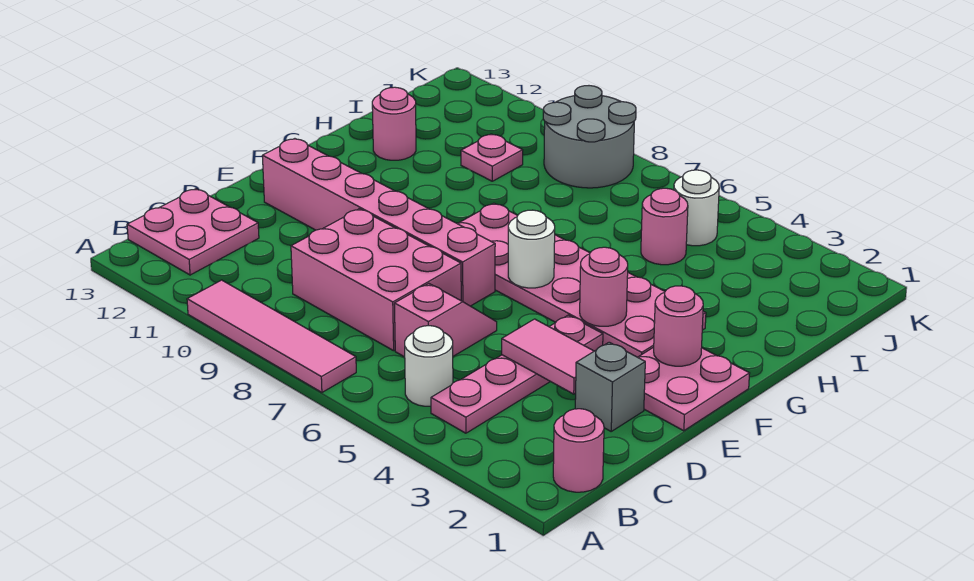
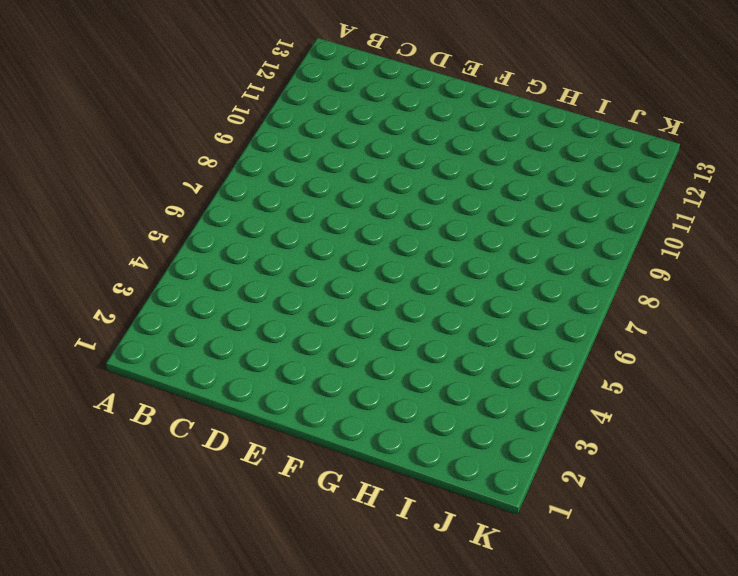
none -> pink 1x4 tile [187,280,356,392]
none -> pink 1x1 round brick [553,409,604,492]
none -> pink 1x4 plate [431,315,603,433]

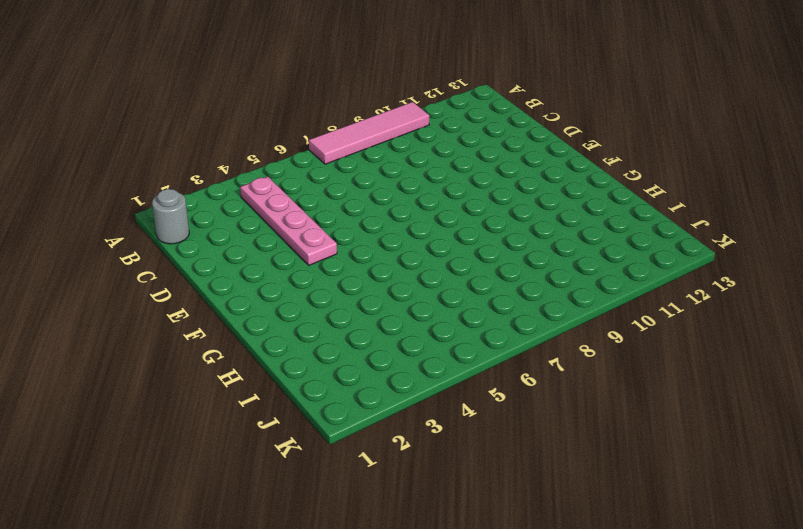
grey 1x1 round brick [152,189,189,244] -> pink 1x1 round brick [553,409,604,492]
none -> white 1x1 round brick [405,326,453,406]
none -> pink 2x2 plate [127,189,259,275]
none -> pink 1x2 slope [394,284,497,357]

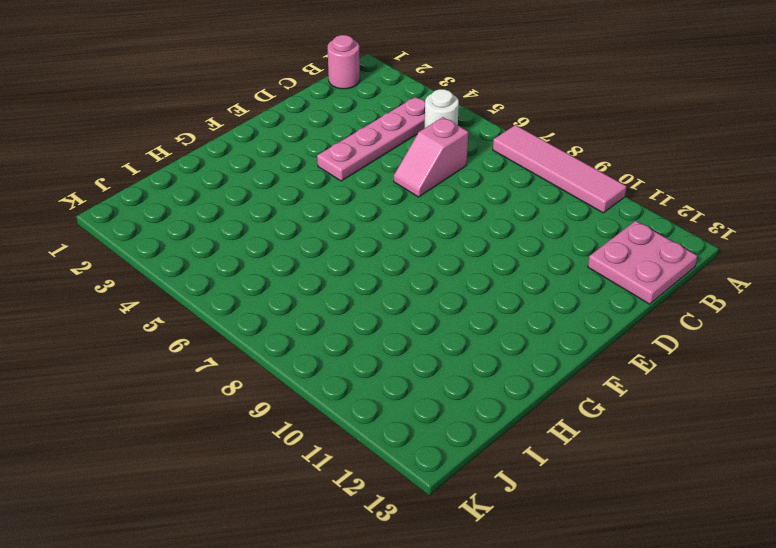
none -> pink 2x3 brick [291,209,461,351]
none -> grey 1x1 brick [575,342,645,431]
none -> pink 2x2 plate [638,347,750,431]

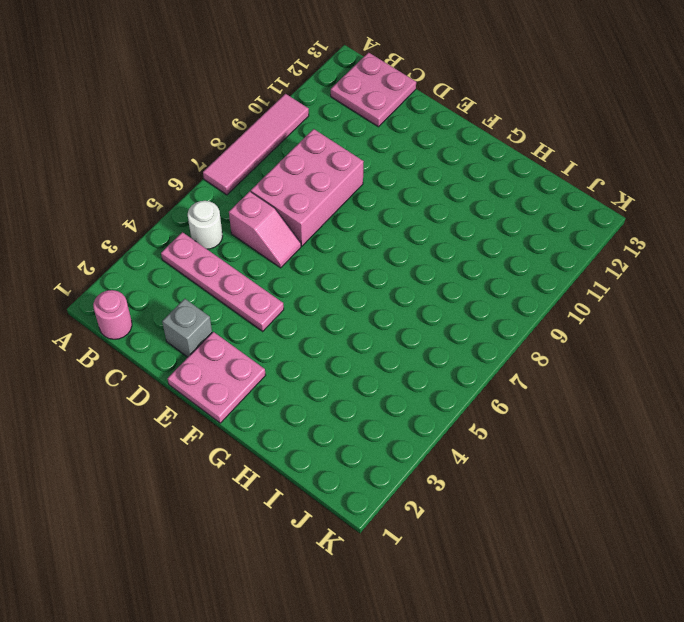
none -> pink 1x6 brick [262,139,495,306]
none -> pink 2x6 plate [457,203,706,357]
none -> pink 1x1 round brick [372,87,416,160]

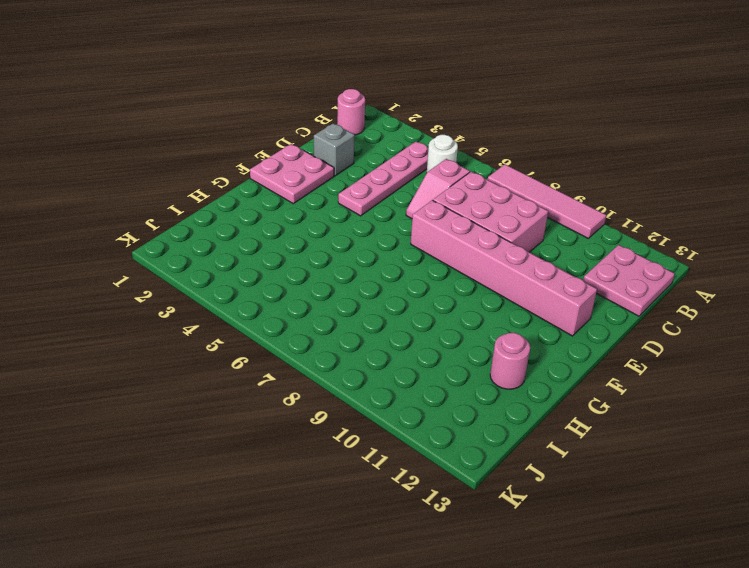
none -> pink 2x6 plate [457,203,706,357]
none -> pink 1x1 round brick [641,188,688,265]
none -> pink 1x1 plate [461,134,523,181]

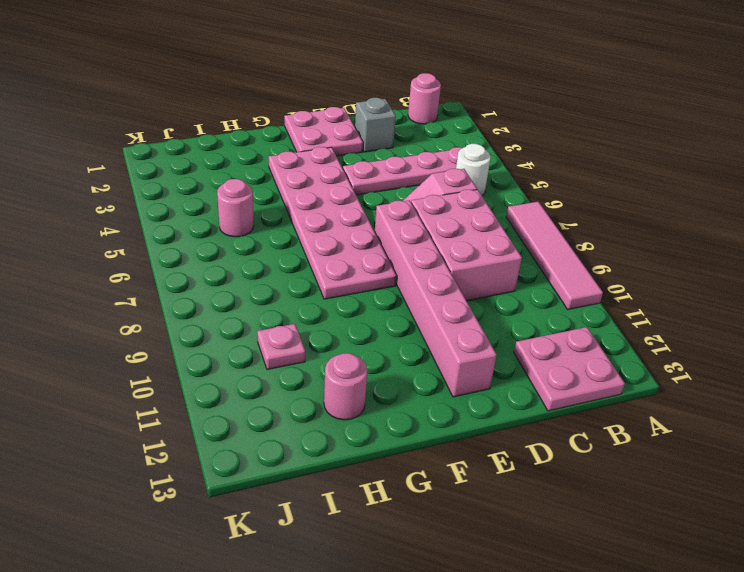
none -> white 1x1 round brick [674,170,719,246]
none -> grey 2x2 round brick [543,86,636,188]
none -> pink 1x2 tile [502,319,594,394]

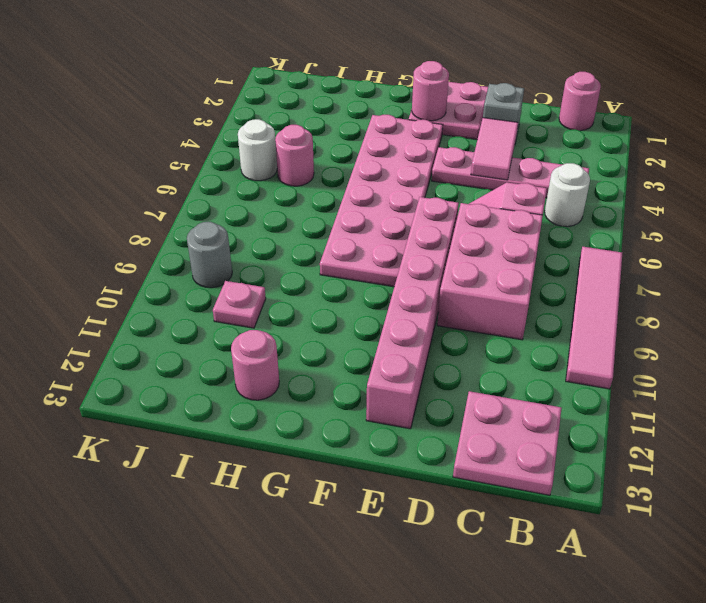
grey 1x1 round brick [187,222,232,288] -> grey 2x2 round brick [543,86,636,188]
none -> pink 1x1 round brick [580,247,628,326]
none -> white 1x1 round brick [508,210,555,288]

